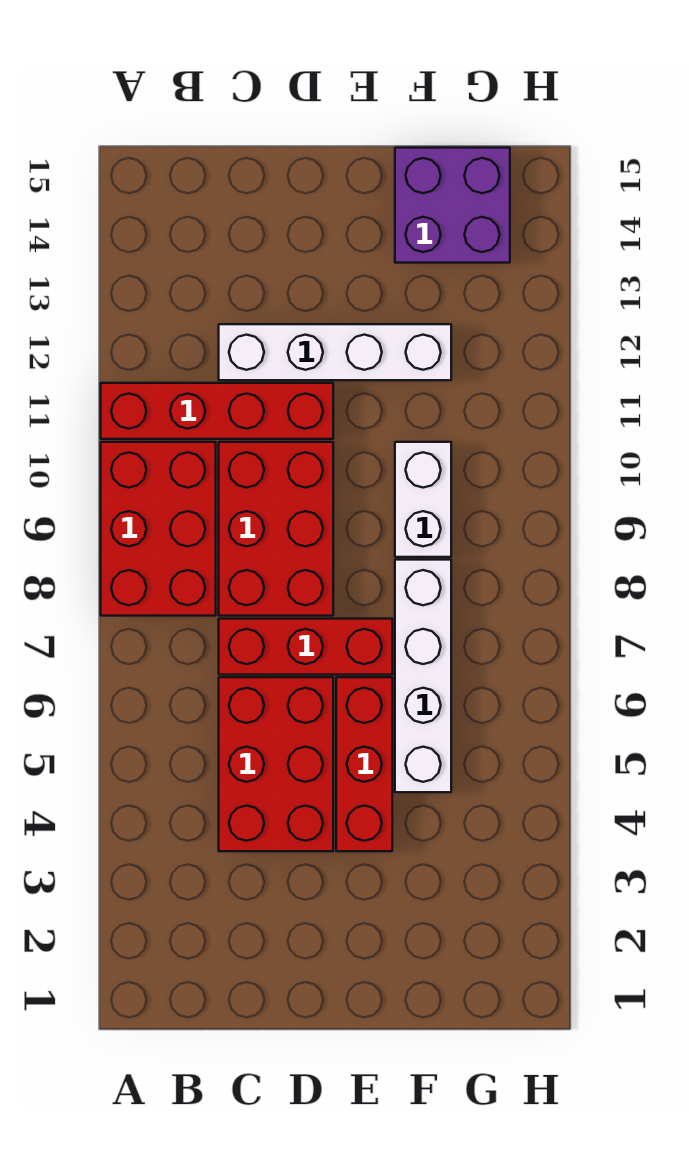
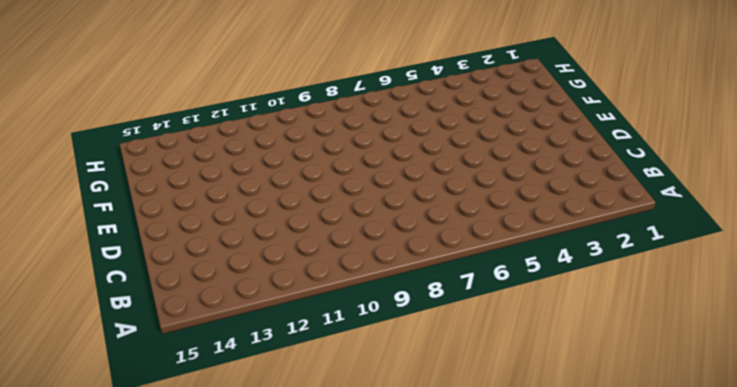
none -> red 2x3 brick [101,442,216,616]
none -> red 1x4 brick [101,383,333,439]

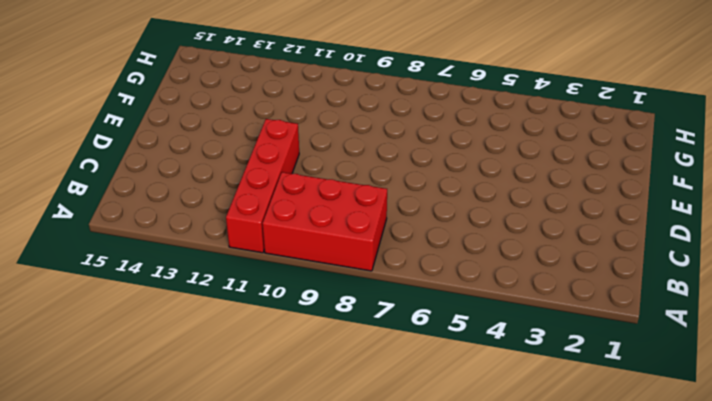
none -> red 2x3 brick [219,677,333,851]
none -> red 1x3 brick [219,619,392,675]

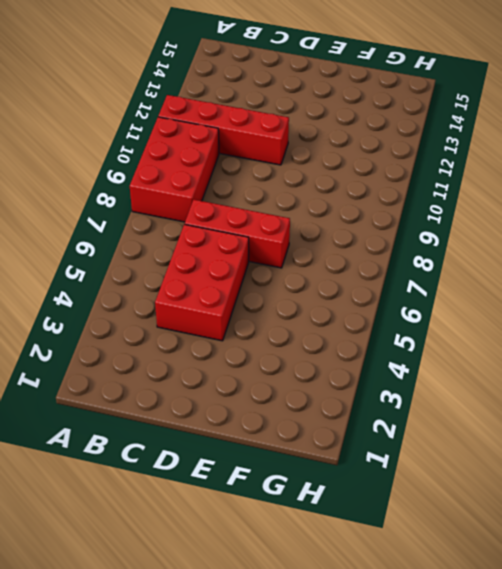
none -> red 2x3 brick [219,442,333,616]
none -> white 1x4 brick [219,324,451,380]

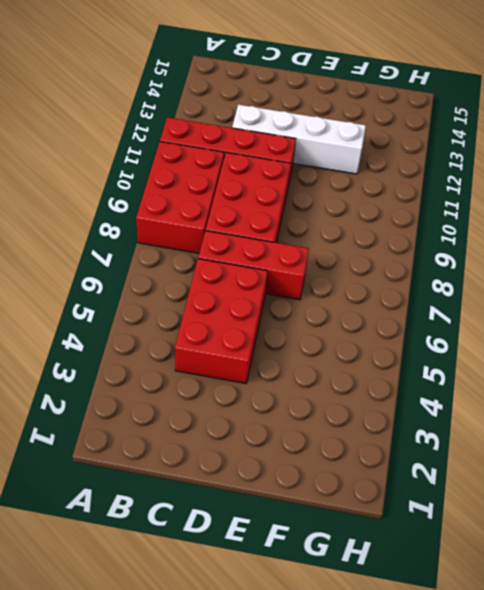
none -> red 1x3 brick [336,677,392,851]
none -> white 1x4 brick [395,560,451,792]

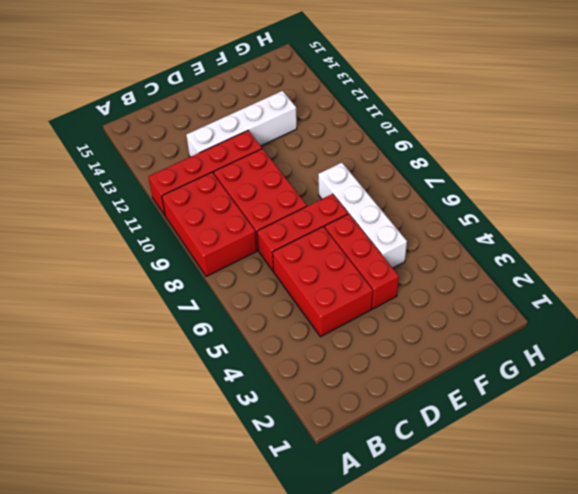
none -> white 1x2 brick [395,442,451,557]
none -> purple 2x2 brick [395,148,510,263]

